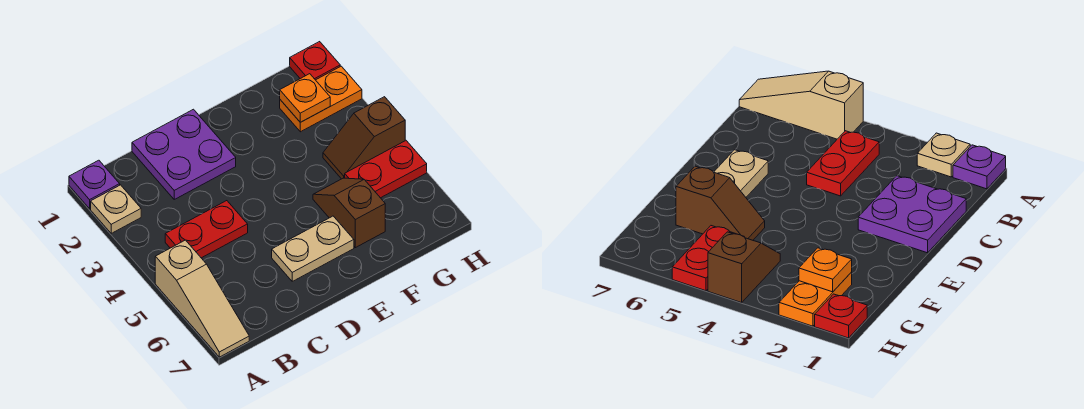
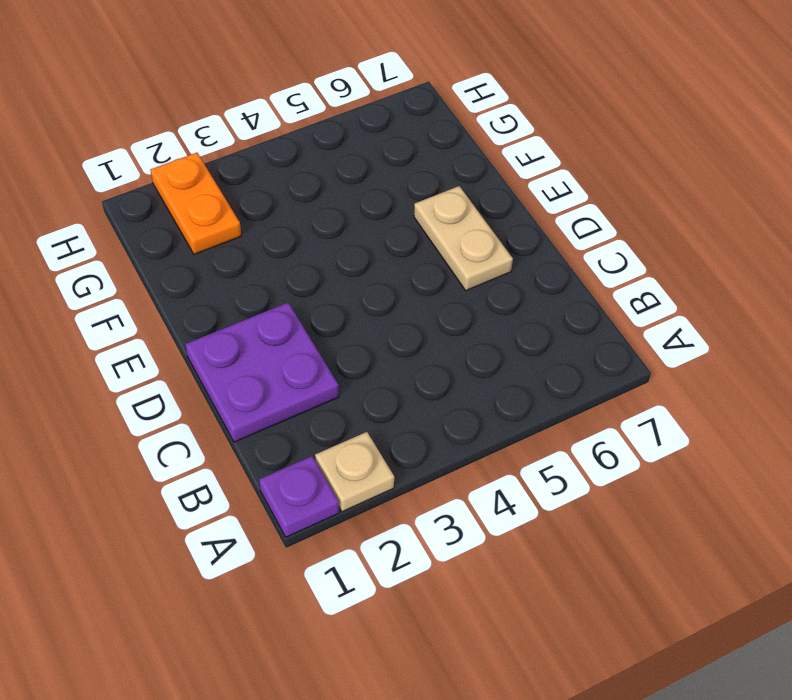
none -> tan 1x3 slope [155,240,249,357]
none -> red 1x2 plate [165,201,248,258]
none -> brown 1x2 slope [313,178,385,248]

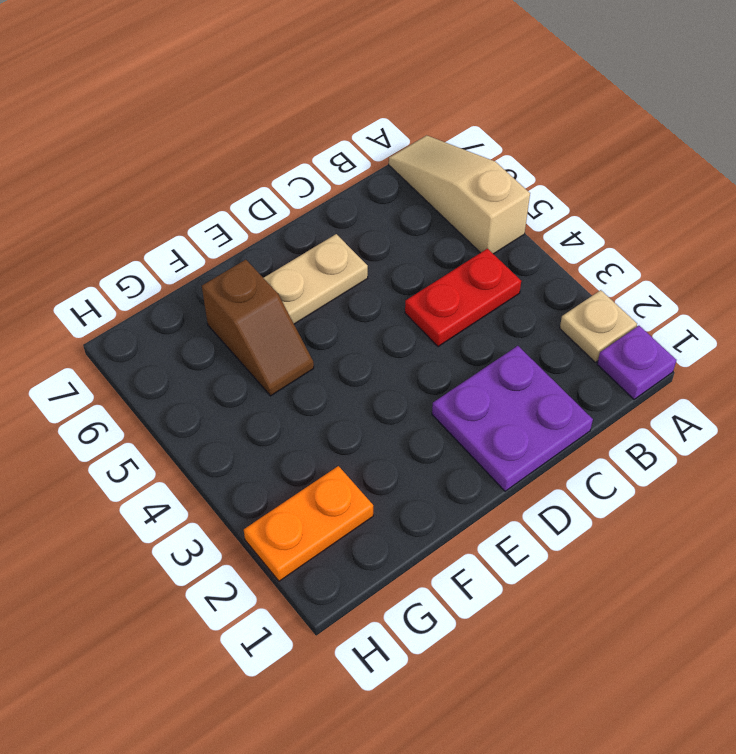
none -> brown 1x2 slope [323,97,405,179]
none -> red 1x2 plate [345,141,427,198]
none -> red 1x1 plate [290,42,340,80]

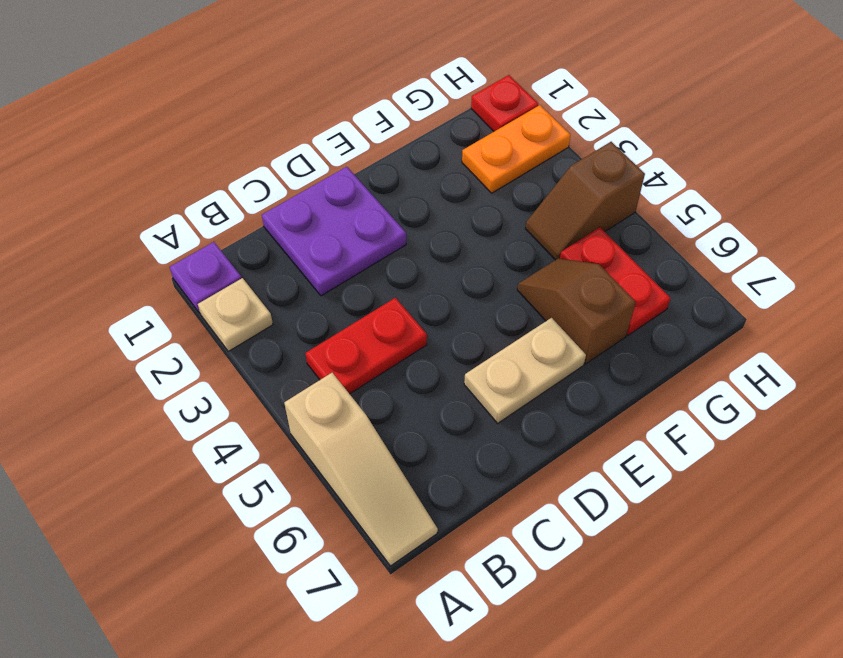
red 1x2 plate [560,227,671,335] -> red 1x2 plate turned to [345,141,427,198]
none -> orange 1x1 plate [280,74,330,122]

